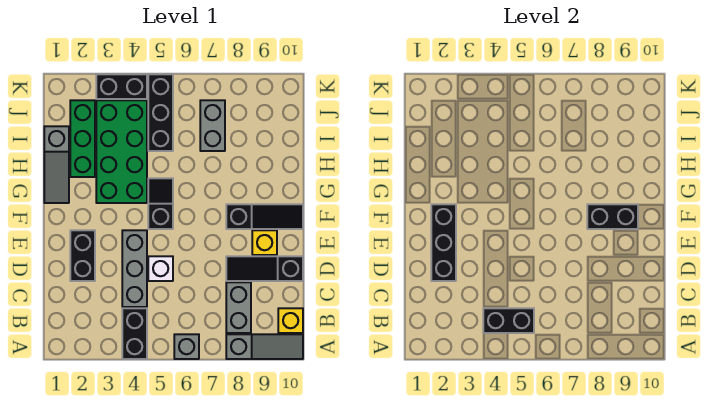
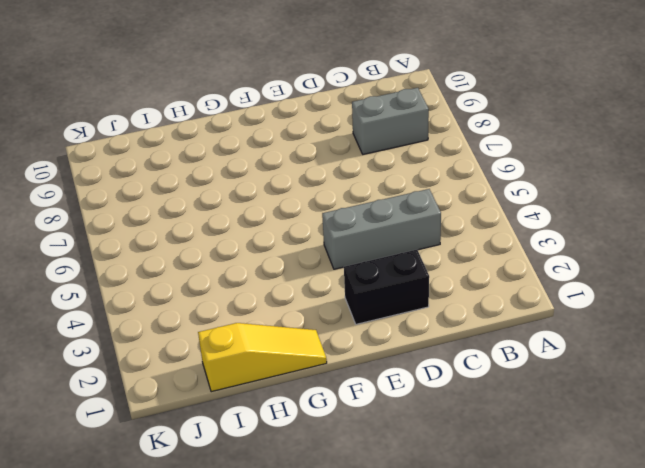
yellow 1x3 slope [198,323,327,392] -> grey 1x3 slope [44,126,69,203]
none -> black 1x2 brick [122,308,147,359]
none -> grey 1x1 brick [174,334,199,359]
none -> grey 1x3 slope [226,334,303,359]

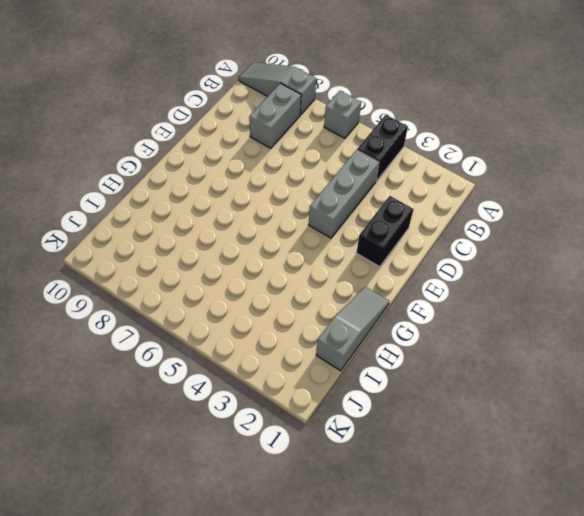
none -> yellow 1x1 brick [278,308,303,333]
none -> white 1x1 brick [148,256,173,281]
none -> black 1x3 slope [226,256,303,281]

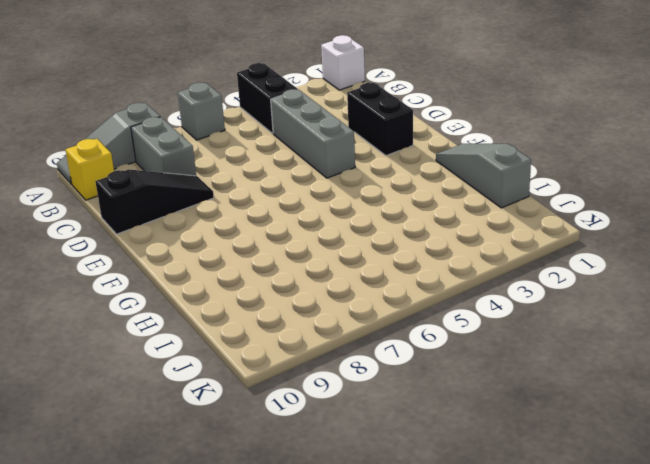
white 1x1 brick [321,35,365,90] -> white 1x1 brick moved to [148,256,173,281]
none -> yellow 1x1 brick [252,230,277,255]
none -> black 1x2 slope [148,178,173,229]
none -> black 1x3 slope [226,204,303,229]

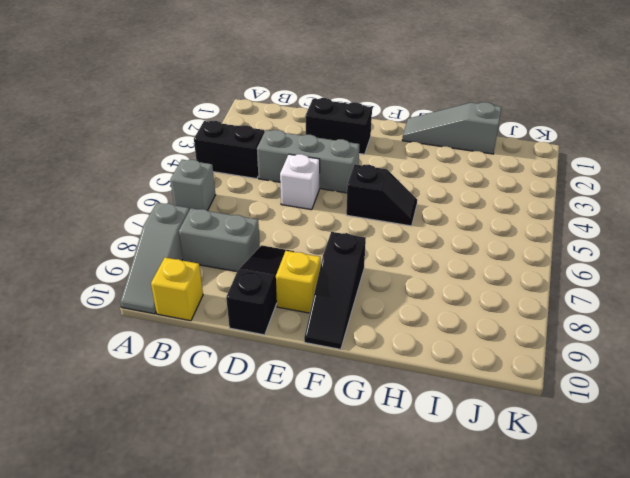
none -> green 2x4 brick [96,100,147,203]
none -> green 1x3 brick [70,100,95,177]
none -> black 1x3 brick [148,74,173,151]

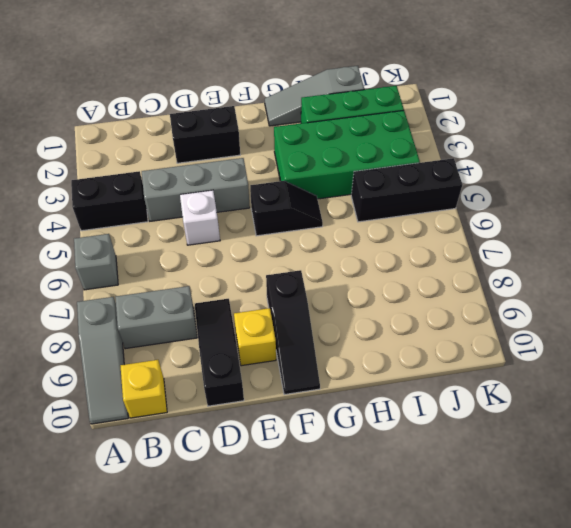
none -> grey 1x2 brick [200,100,225,151]
none -> black 1x2 brick [96,74,147,99]
none -> black 1x2 brick [483,308,534,333]

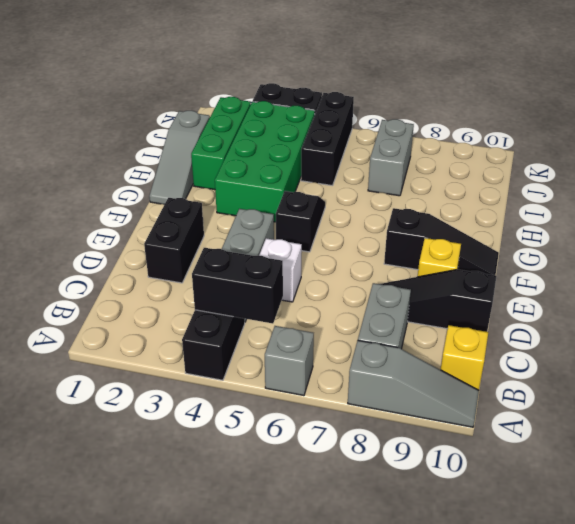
none -> black 1x3 brick [431,204,456,281]
none -> black 1x2 brick [587,204,638,229]

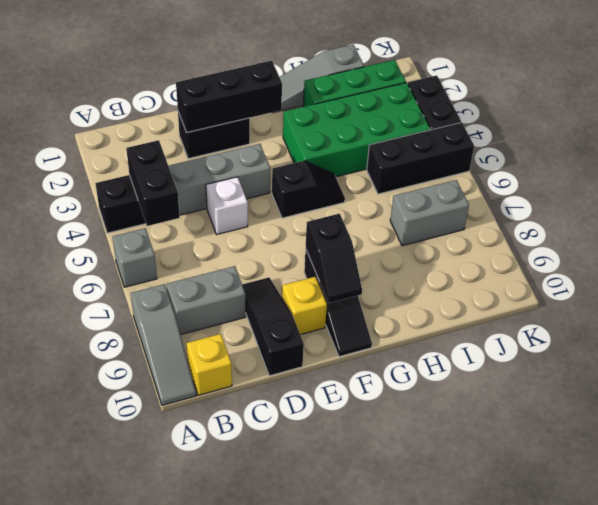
black 1x2 slope [306,214,362,303] -> black 1x2 brick [587,204,638,229]

